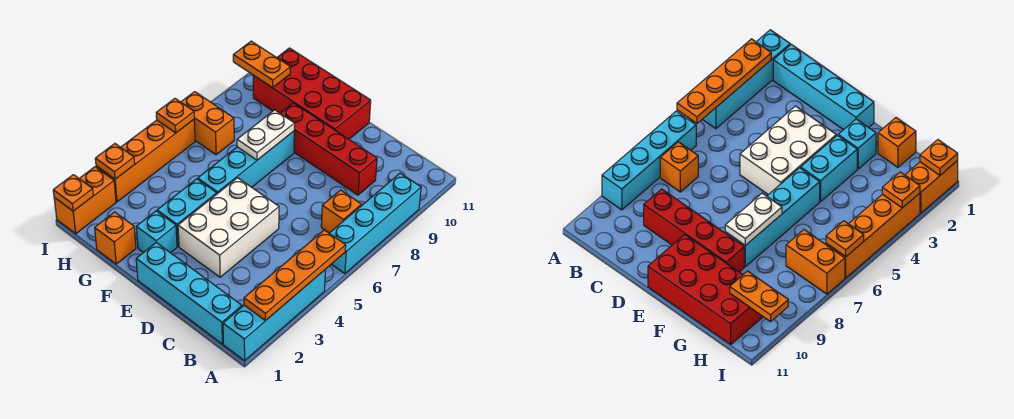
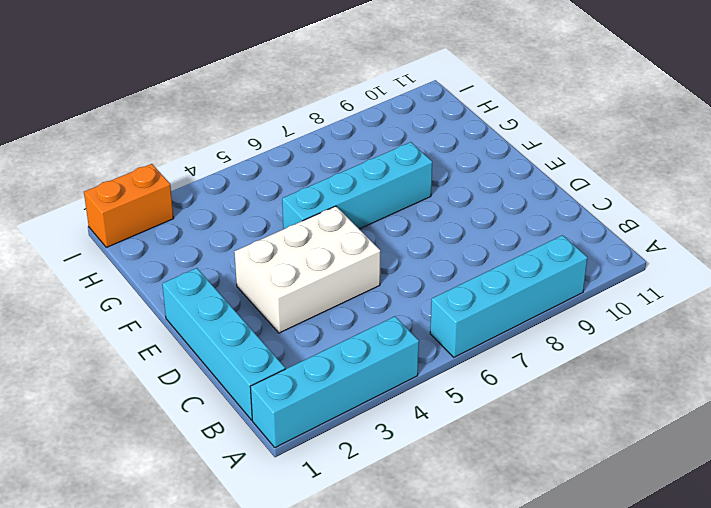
none -> orange 1x1 brick [321,190,361,233]
none -> red 1x4 brick [280,103,377,195]
none -> red 2x4 brick [253,48,371,139]

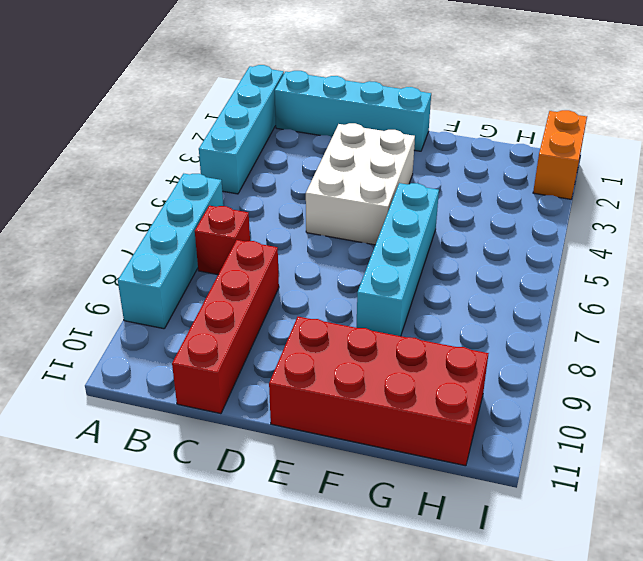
red 1x1 brick [195,206,250,275] -> orange 1x1 brick [321,190,361,233]
red 1x4 brick [172,240,279,414] -> red 1x4 brick turned to [280,103,377,195]
none -> cyan 1x1 brick [136,211,177,253]
none -> cyan 1x2 brick [157,179,217,246]
none -> orange 1x1 brick [95,212,136,264]

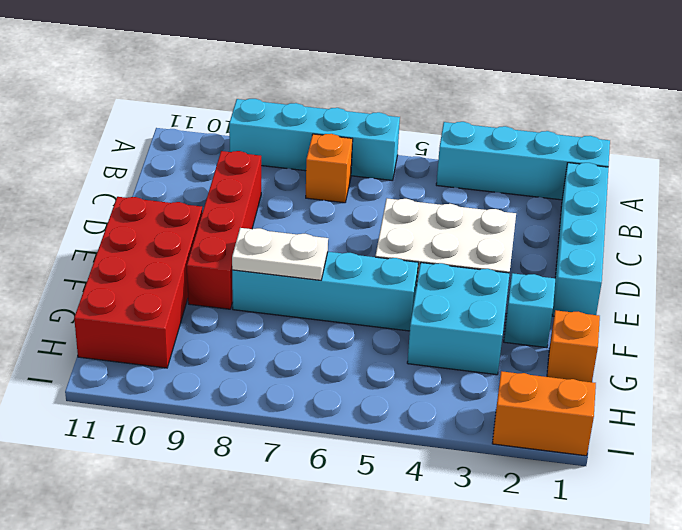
cyan 2x2 brick [407,263,510,375] -> cyan 1x2 brick [157,179,217,246]
none -> orange 1x2 brick [181,92,234,155]
none -> orange 1x4 brick [96,120,195,202]
none -> orange 1x4 plate [244,230,346,321]

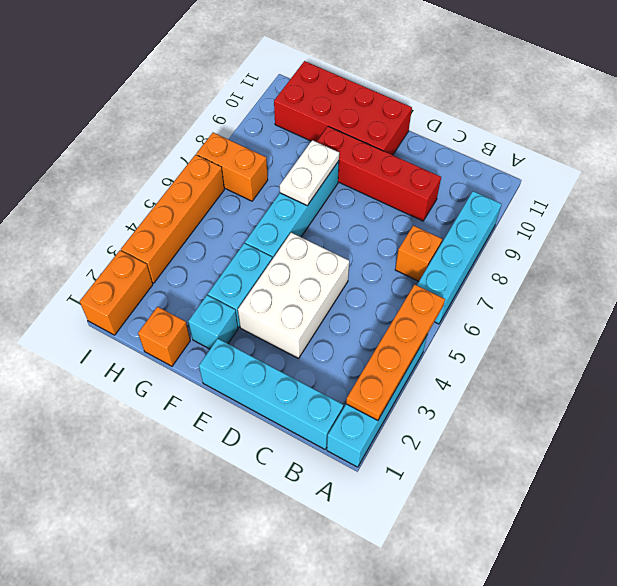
none -> orange 1x2 plate [233,41,291,88]
none -> orange 1x1 plate [53,175,93,211]
none -> orange 1x1 plate [95,144,135,179]

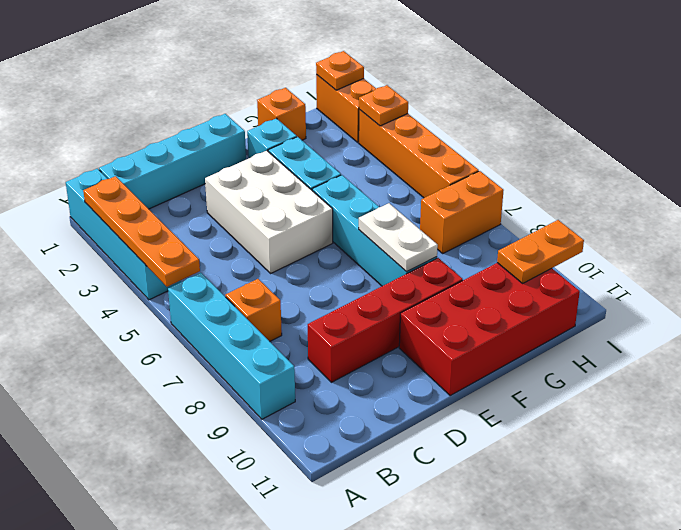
none -> orange 1x1 plate [156,99,194,133]

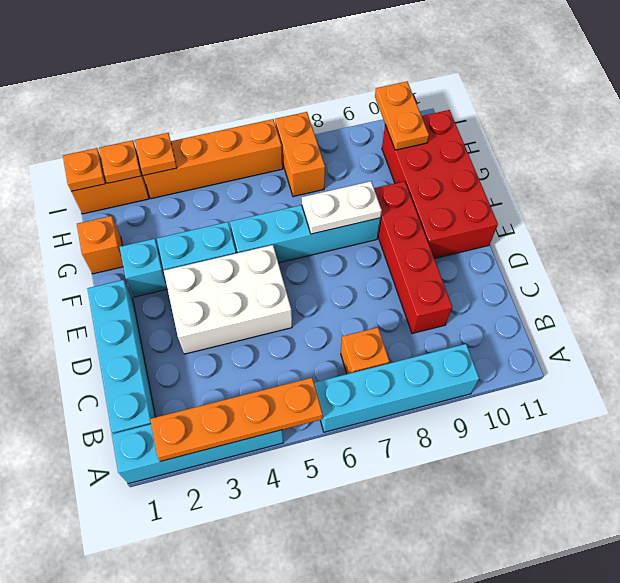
orange 1x1 plate [99,140,141,183] -> orange 1x1 plate moved to [156,99,194,133]

